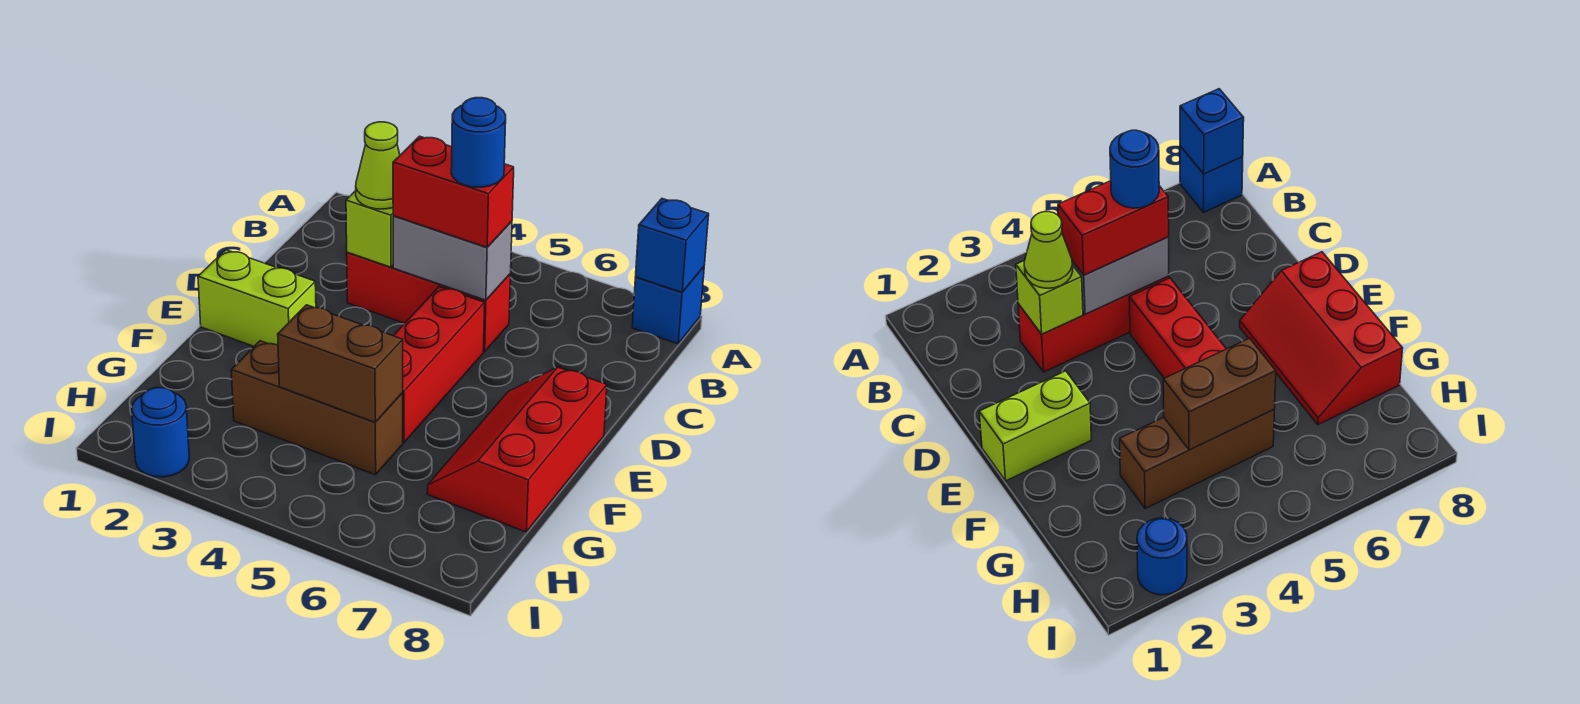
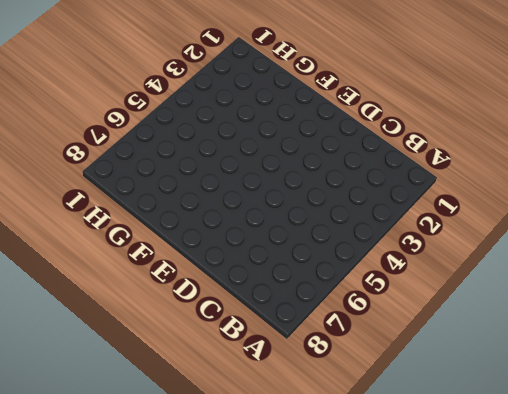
none -> blue 1x1 brick [632,267,704,344]
none -> red 1x3 brick [347,252,511,352]
none -> red 1x3 brick [393,287,485,443]

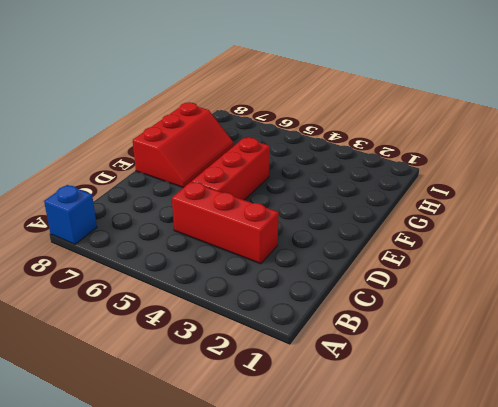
none -> lime 1x2 brick [198,250,316,346]
none -> brown 1x3 brick [231,341,403,475]
none -> blue 1x1 round brick [132,388,189,477]

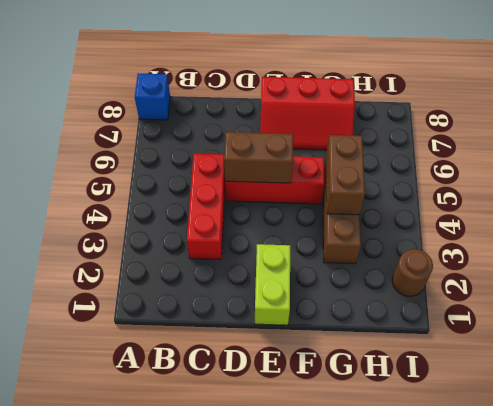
brown 1x2 brick [224,132,293,183] -> none
brown 1x1 round brick [392,249,433,296] -> blue 1x1 round brick [132,388,189,477]
none -> blue 1x1 brick [635,199,709,292]
none -> lime 1x1 brick [346,191,393,267]
none -> grey 1x2 brick [393,216,512,300]

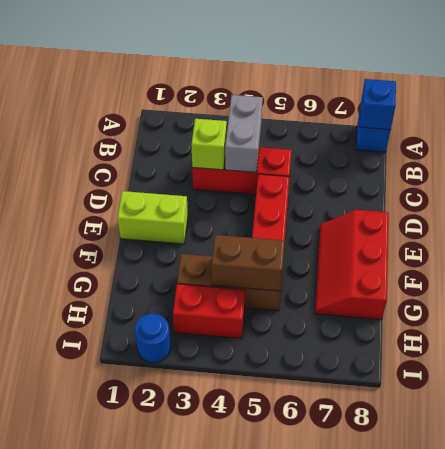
grey 1x2 brick [225,95,263,172] -> grey 1x2 brick turned to [393,216,512,300]
red 1x2 brick [173,284,245,339] -> red 1x2 brick moved to [393,136,514,247]
none -> lime 1x1 cone [356,122,400,209]
none -> blue 1x1 round brick [451,98,506,187]

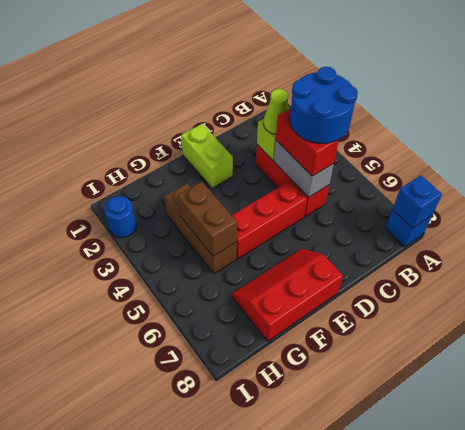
blue 2x2 round brick [290,67,358,143] -> blue 1x1 round brick [451,98,506,187]

